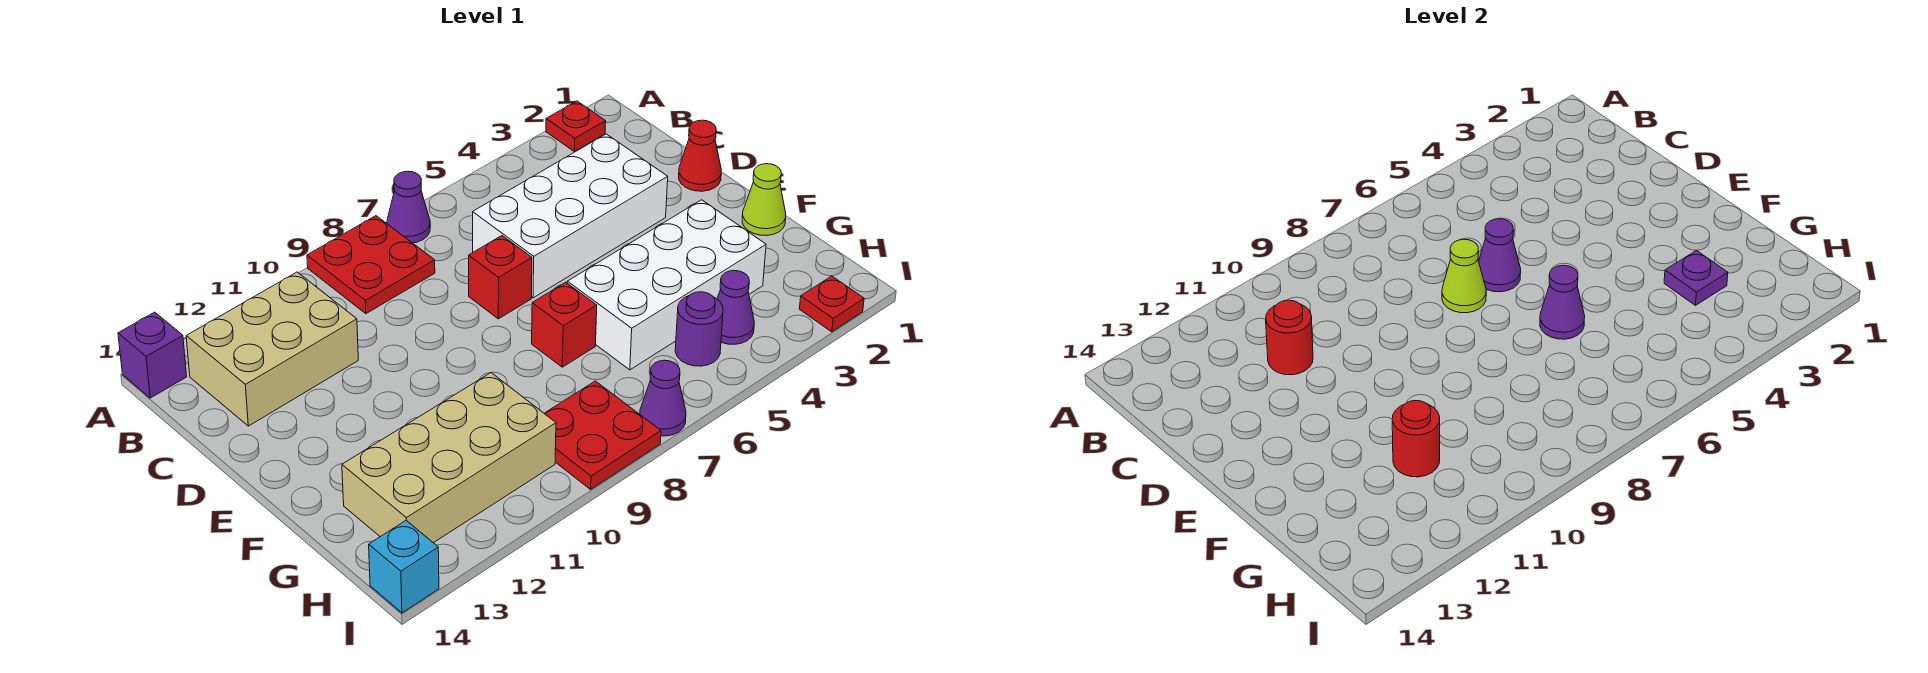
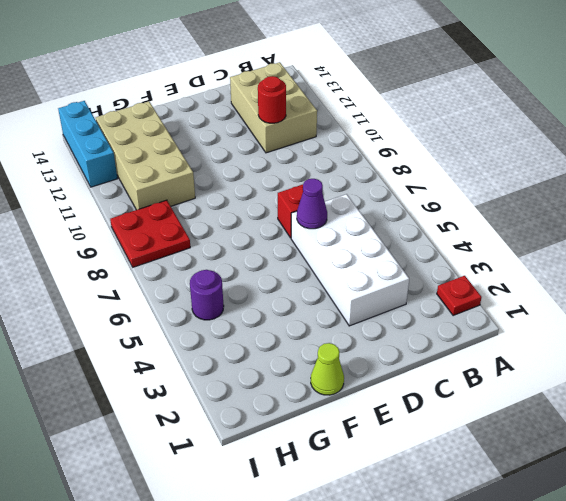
cyan 1x3 brick [58,101,118,187] -> cyan 1x1 brick [369,521,439,613]
none -> purple 1x1 cone [387,171,430,243]
none -> red 2x2 plate [307,216,435,314]
none -> purple 1x1 brick [118,312,187,398]

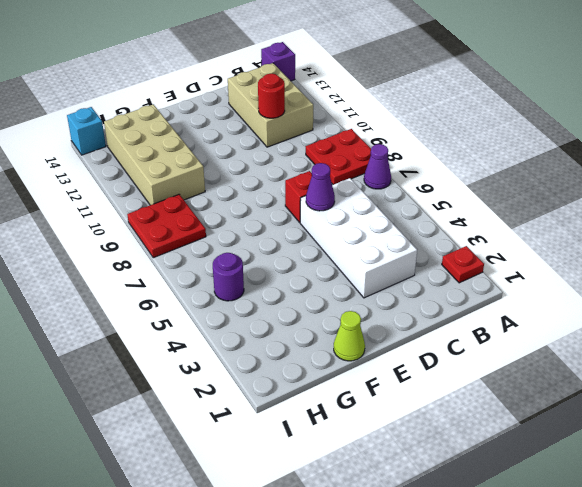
none -> red 1x1 cone [679,120,721,191]
none -> white 2x4 brick [567,200,766,370]
none -> red 1x1 brick [532,282,597,367]

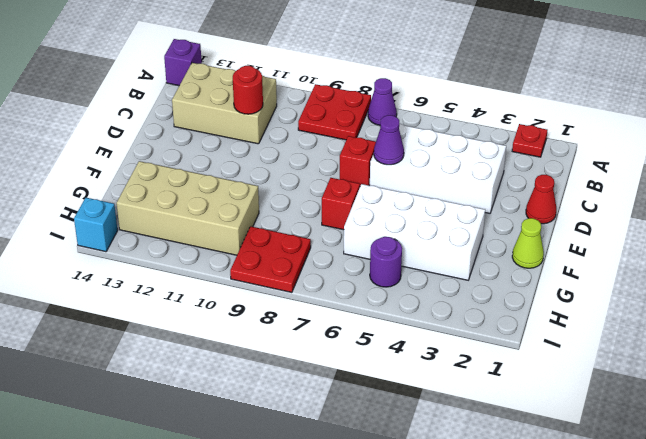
none -> purple 1x1 cone [717,271,754,344]
none -> red 1x1 plate [800,276,864,332]
none -> purple 1x1 cone [640,360,686,436]

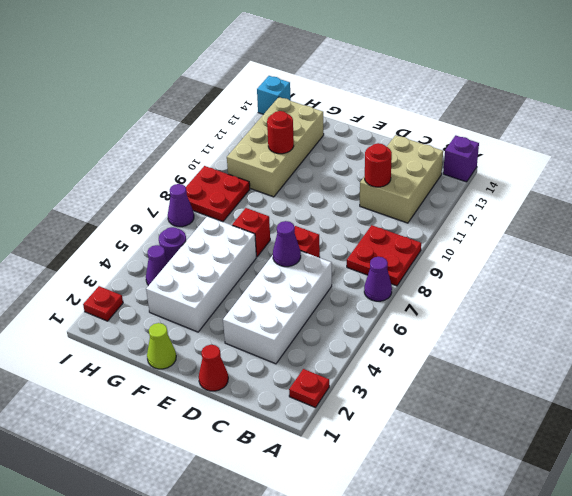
none -> lime 1x1 cone [1442,239,1486,313]
none -> purple 1x1 cone [1540,265,1585,339]
none -> purple 1x1 plate [1664,250,1728,305]

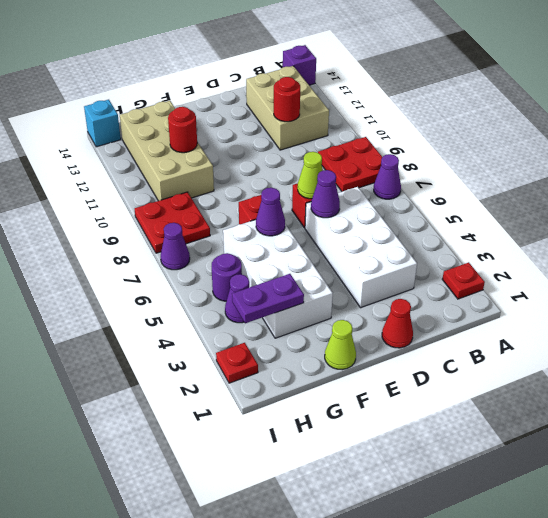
purple 1x2 plate [232,274,304,323] -> purple 1x1 plate [1664,250,1728,305]

